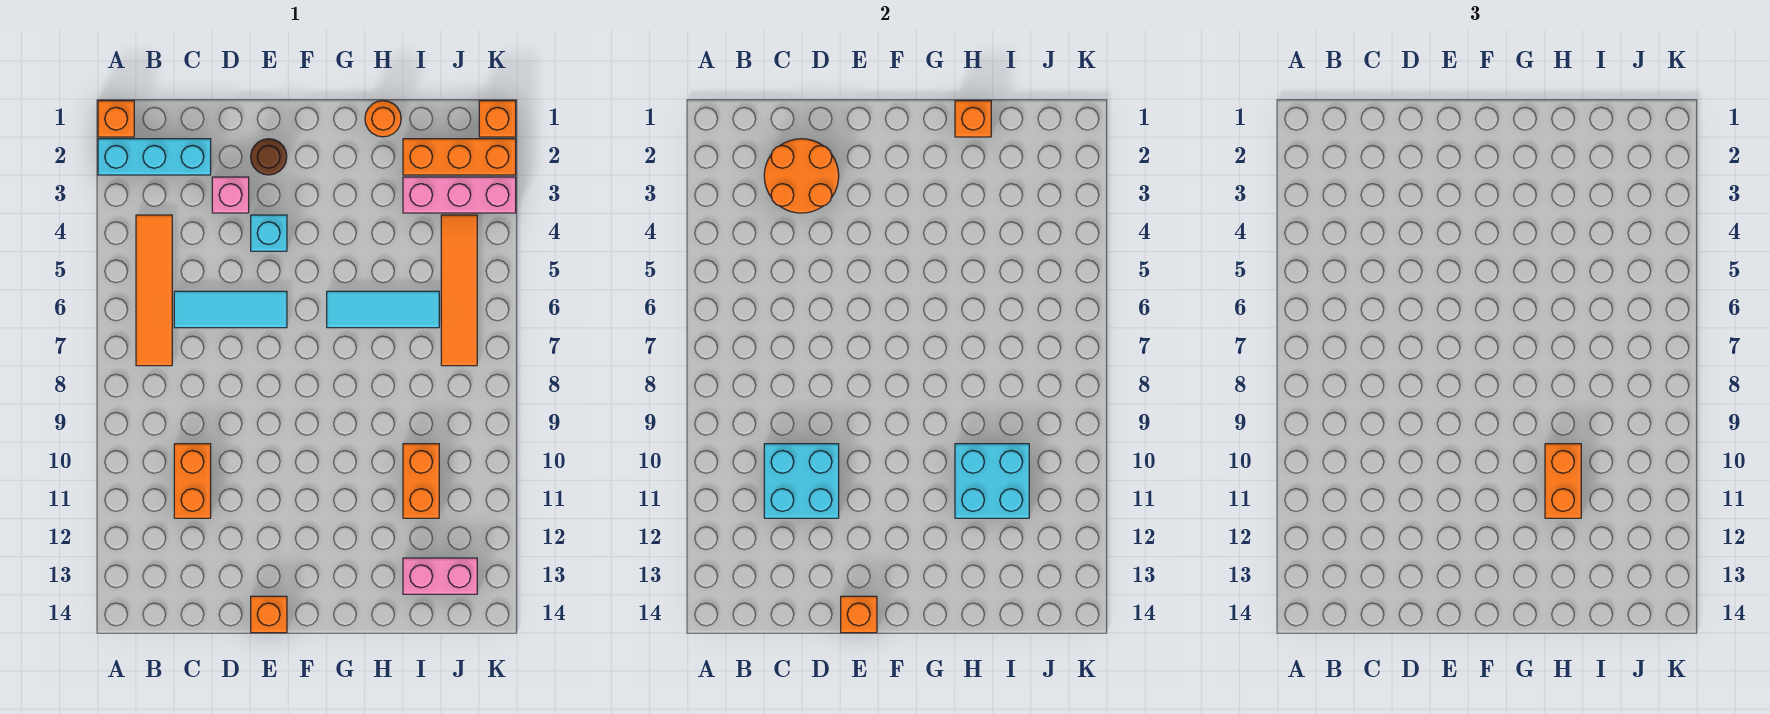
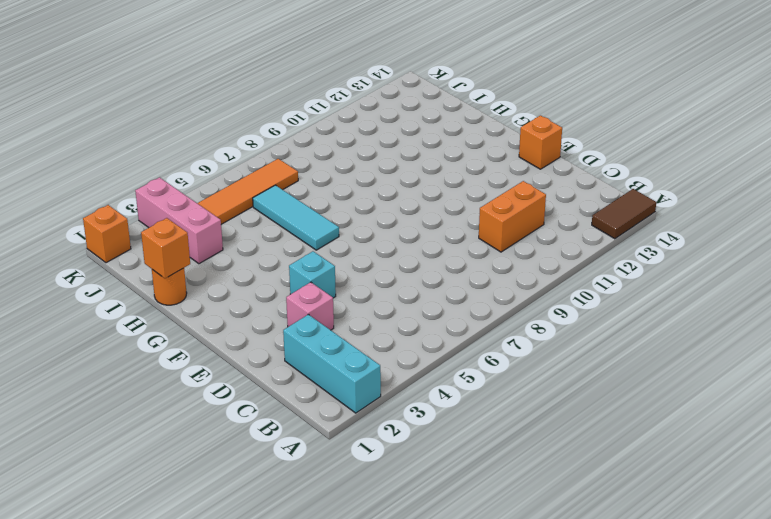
brown 1x2 tile [592,189,656,239] -> none
none -> orange 1x1 brick [98,101,134,137]
none -> orange 1x4 tile [136,215,172,366]
none -> cyan 1x3 tile [174,291,287,328]

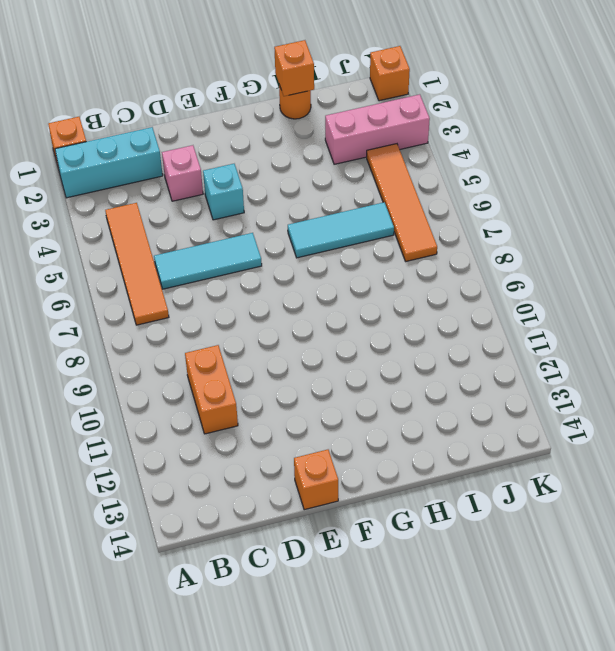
none -> brown 1x1 round brick [251,139,287,175]
none -> orange 1x3 brick [403,139,516,175]
none -> orange 1x2 brick [403,444,439,518]

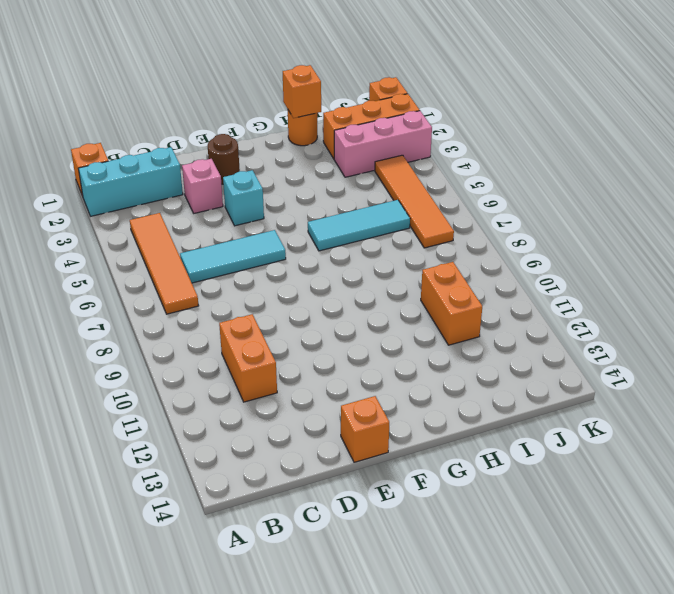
none -> pink 1x2 brick [403,558,477,594]
none -> orange 2x2 round brick [764,139,839,213]
none -> cyan 2x2 brick [764,444,839,518]

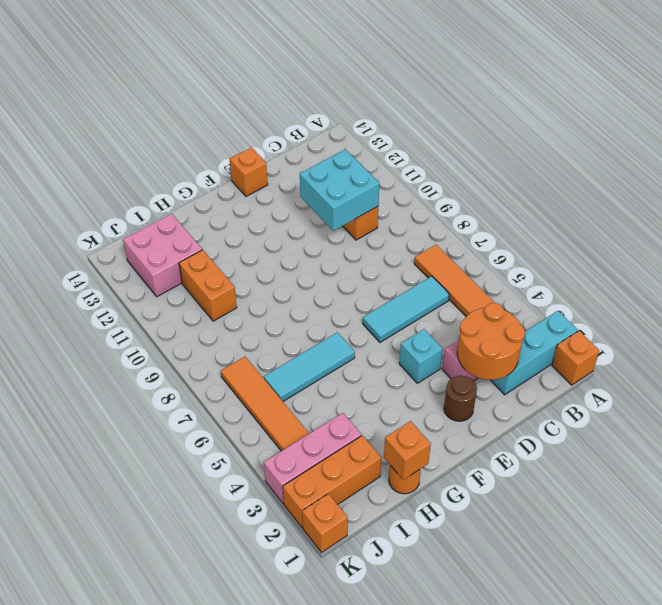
pink 2x2 brick [123,214,202,297] -> pink 1x2 brick [403,558,477,594]
none -> orange 1x1 brick [841,596,877,633]
none -> cyan 2x2 brick [955,444,1029,518]
none -> orange 1x2 brick [1545,444,1581,518]

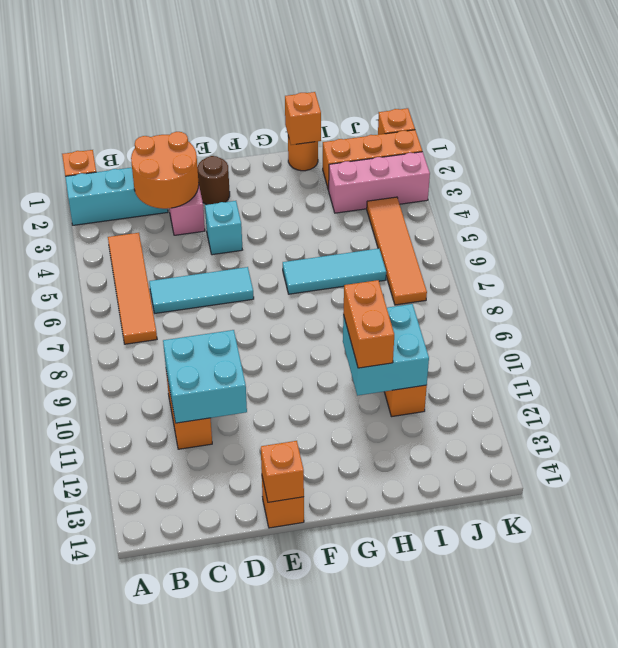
none -> pink 1x2 brick [403,558,477,594]

